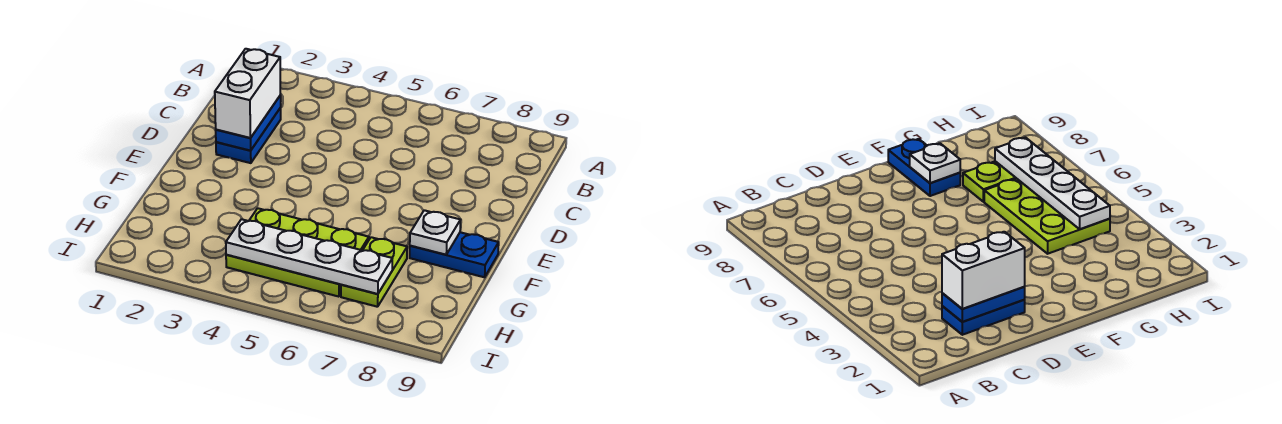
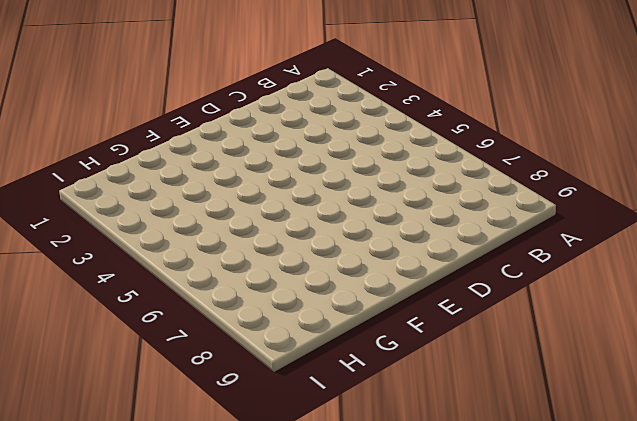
none -> blue 1x2 plate [216,108,281,163]
none -> blue 1x2 plate [410,232,499,277]

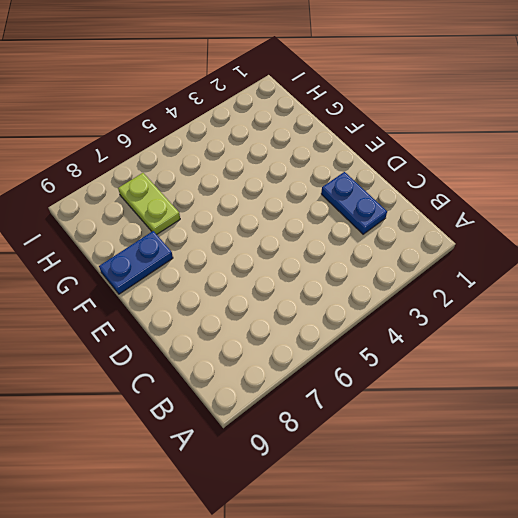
none -> lime 2x3 plate [226,208,369,297]
none -> blue 1x2 plate [216,95,281,151]

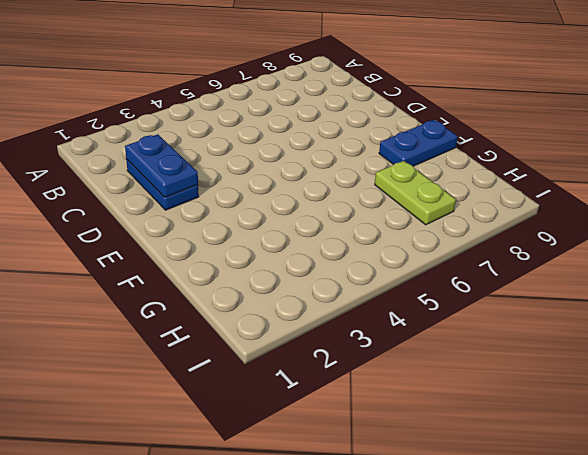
none -> lime 2x3 plate [226,208,369,297]
none -> white 1x1 plate [410,210,460,255]

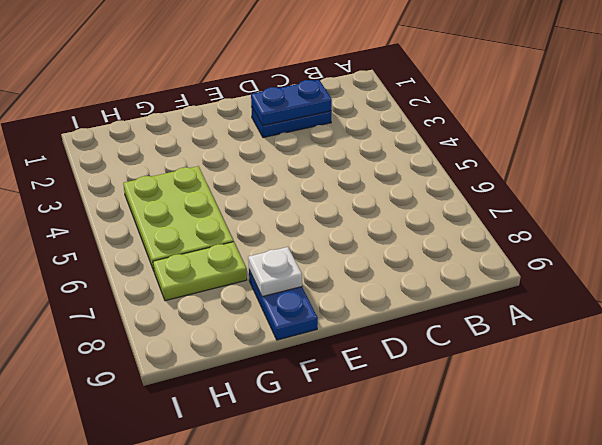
none -> white 1x4 plate [226,219,392,294]
none -> white 1x2 brick [215,49,280,138]

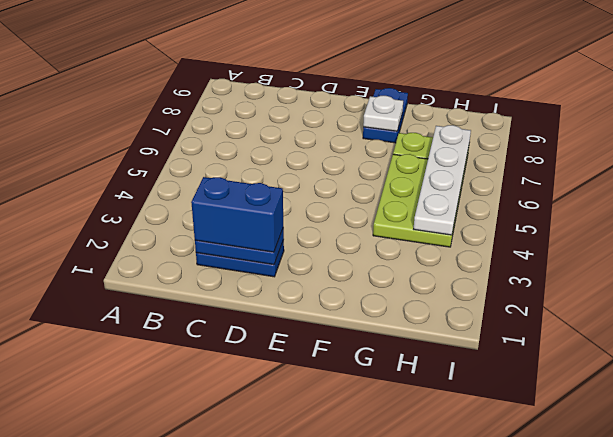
blue 1x2 brick [191,177,283,252] -> white 1x2 brick [215,49,280,138]

